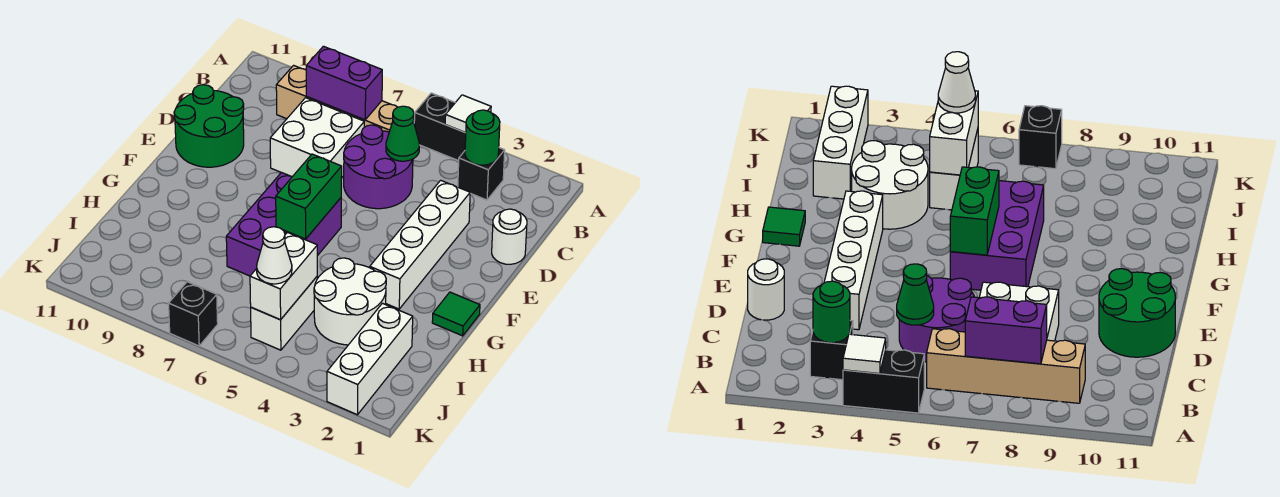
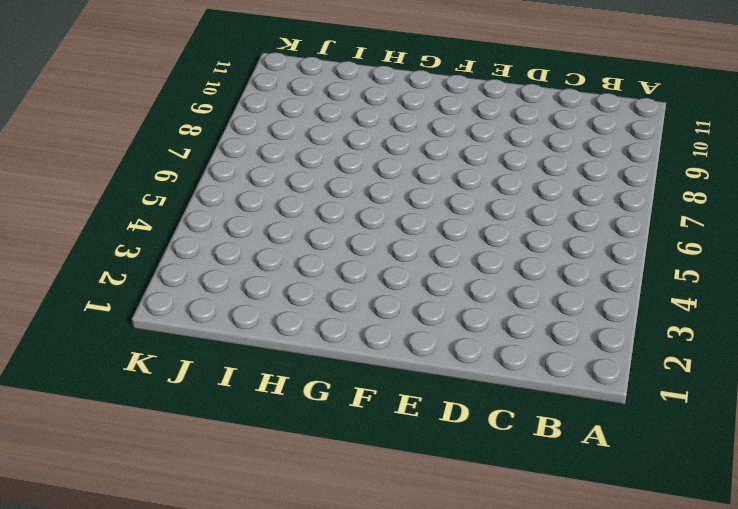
none -> black 1x2 brick [414,93,466,161]
none -> black 1x1 brick [458,148,505,200]
none -> tan 1x4 brick [276,65,397,132]

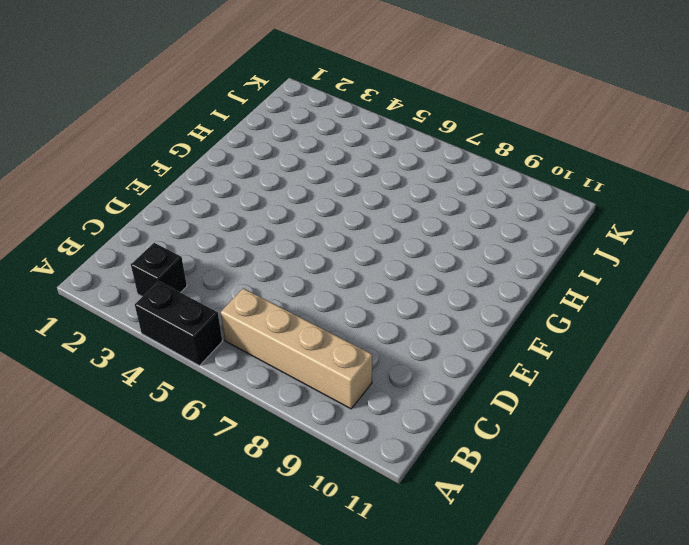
none -> purple 2x2 round brick [344,125,413,209]
none -> white 2x2 brick [270,98,364,178]
none -> white 1x1 round brick [492,209,527,264]

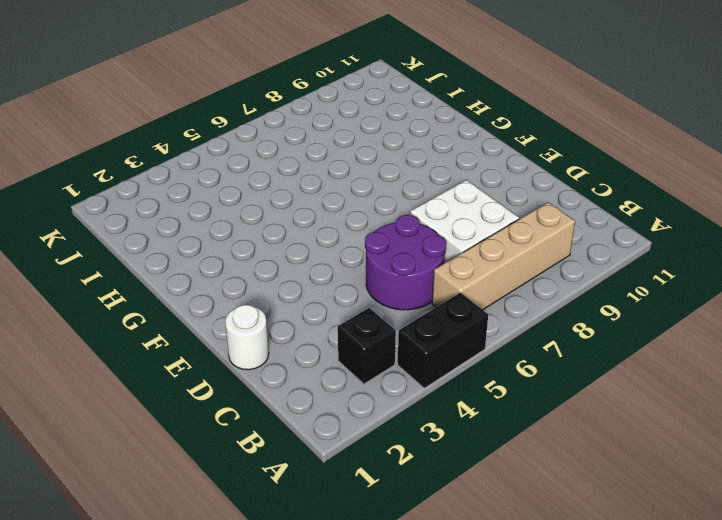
none -> white 1x4 brick [370,180,470,309]
none -> green 2x2 round brick [174,85,244,167]
none -> purple 2x3 brick [226,172,341,276]

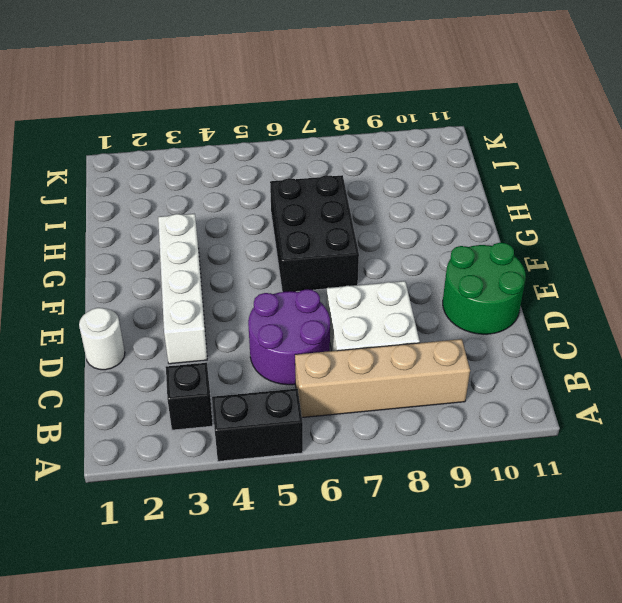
black 2x3 brick [270,175,359,292] -> purple 2x3 brick [226,172,341,276]
none -> green 1x1 tile [432,292,480,336]
none -> white 2x2 round brick [314,258,386,345]
none -> white 1x3 brick [327,303,413,415]

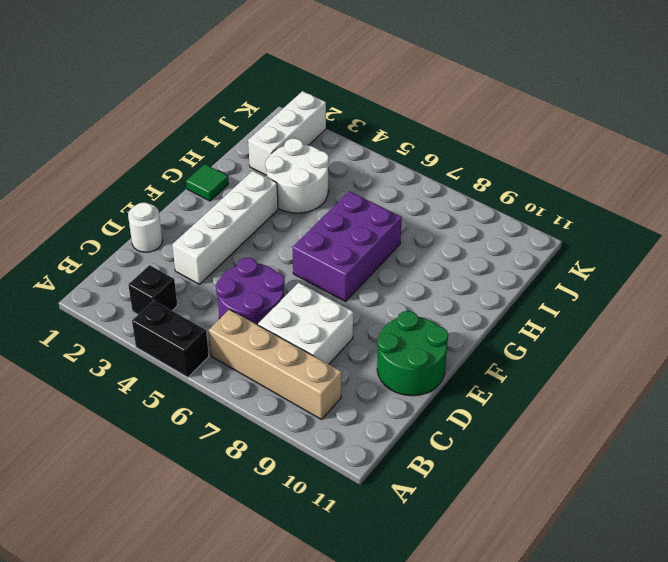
none -> white 1x2 brick [251,277,317,350]
none -> black 1x1 brick [169,282,218,346]
none -> white 1x1 tile [445,95,491,133]

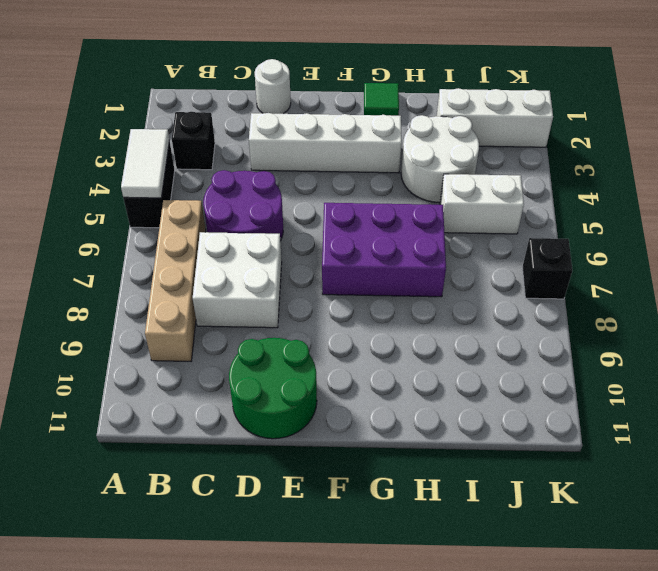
white 1x2 tile [121,129,169,198] -> white 1x1 tile [445,95,491,133]
none -> green 1x1 round brick [465,110,500,165]
none -> purple 1x2 brick [306,46,382,120]
none -> green 1x1 cone [386,106,420,161]

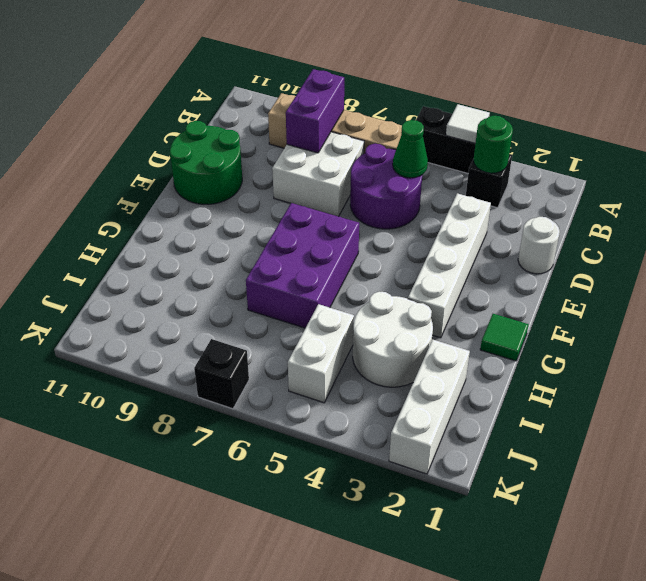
purple 1x2 brick [286,69,344,153] -> purple 1x2 brick turned to [306,46,382,120]
none -> green 1x2 brick [276,154,342,239]
none -> white 1x2 brick [250,232,317,320]
none -> white 1x1 cone [257,227,292,284]

